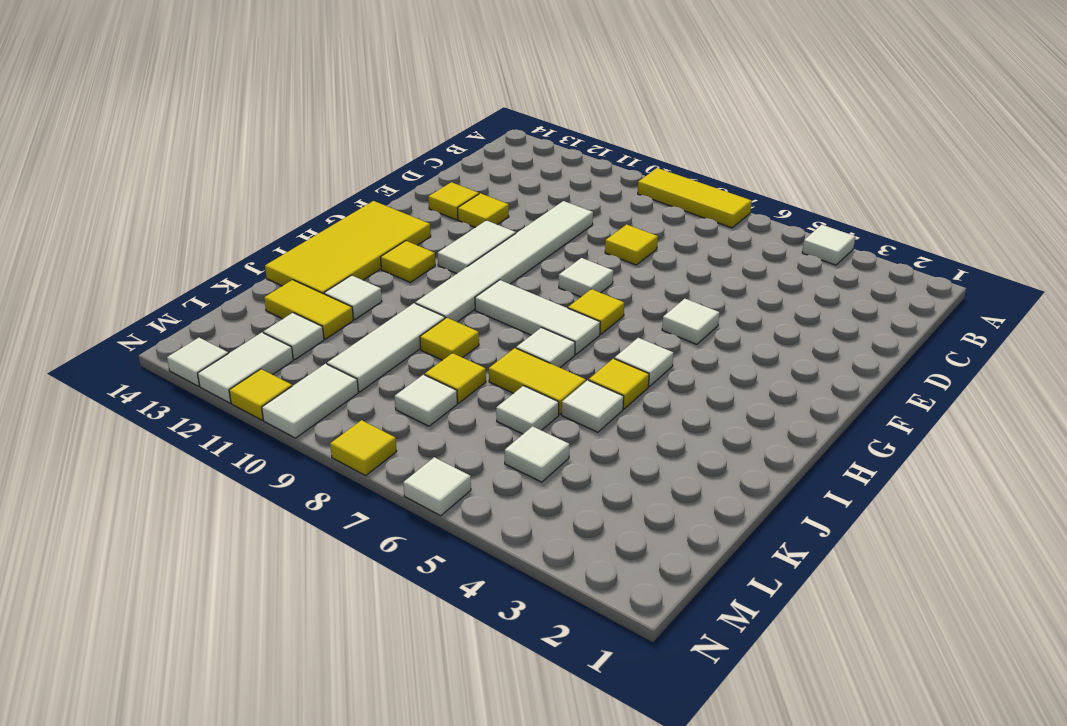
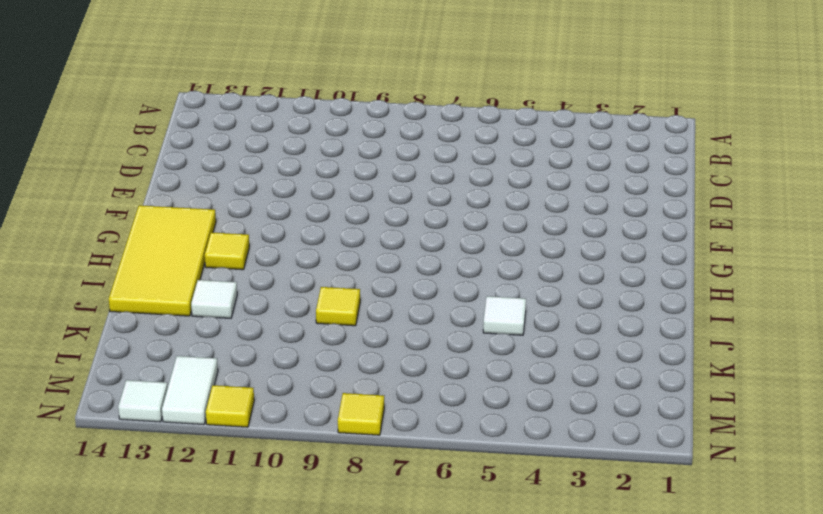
none -> white 1x1 tile [802,225,855,265]
none -> yellow 1x3 tile [638,168,752,228]
none -> yellow 1x1 tile [605,224,658,265]
none -> white 1x6 tile [415,201,593,322]

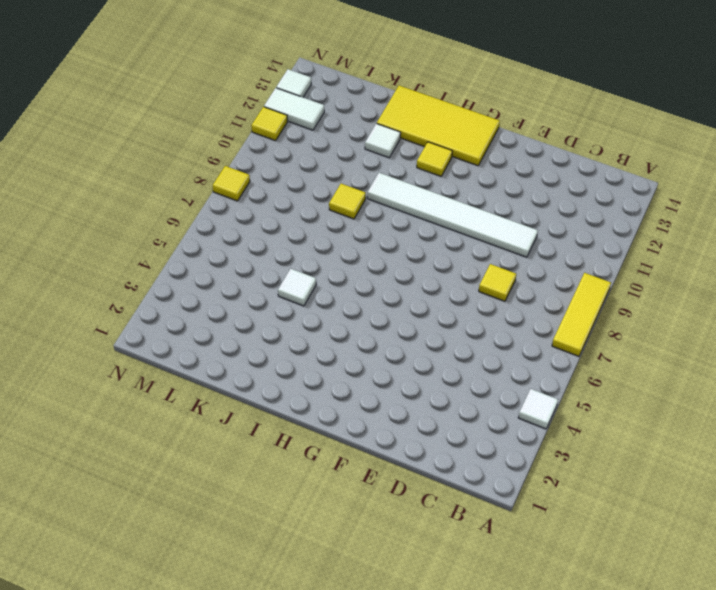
none -> yellow 1x1 tile [458,193,509,228]
none -> yellow 1x1 tile [428,182,479,220]
none -> white 1x1 tile [662,299,719,344]
none -> white 1x1 tile [559,258,613,297]

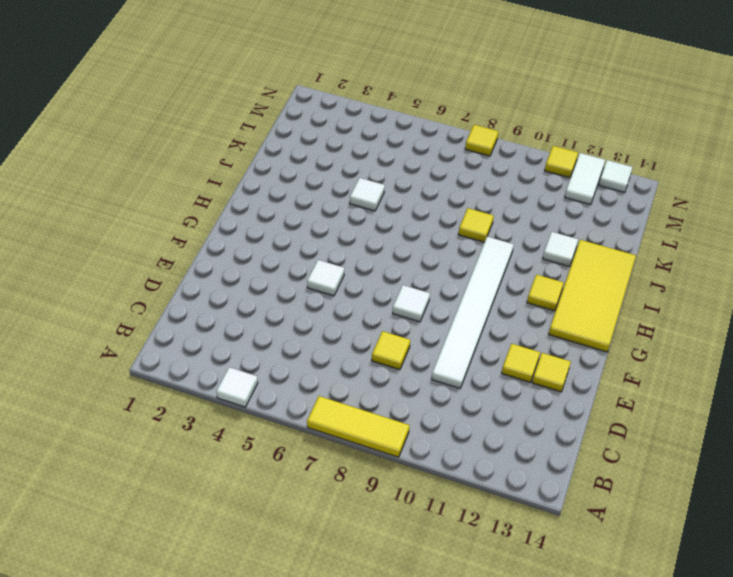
none -> white 1x2 tile [438,220,516,273]
none -> yellow 1x1 tile [568,289,624,334]
none -> white 1x1 tile [615,338,673,386]
none -> white 1x3 tile [475,280,600,355]

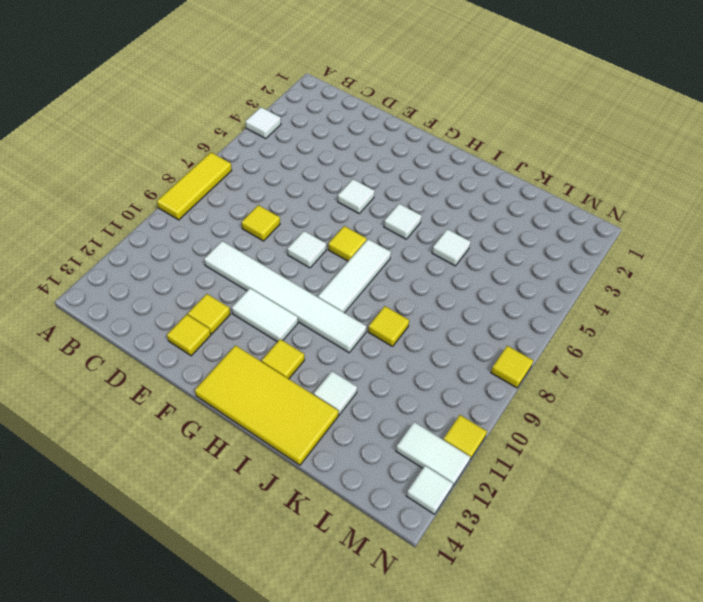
none -> yellow 1x1 tile [589,359,649,409]
none -> white 1x1 tile [516,328,575,368]
none -> yellow 1x2 tile [489,348,586,415]
none -> white 1x3 tile [327,303,445,392]

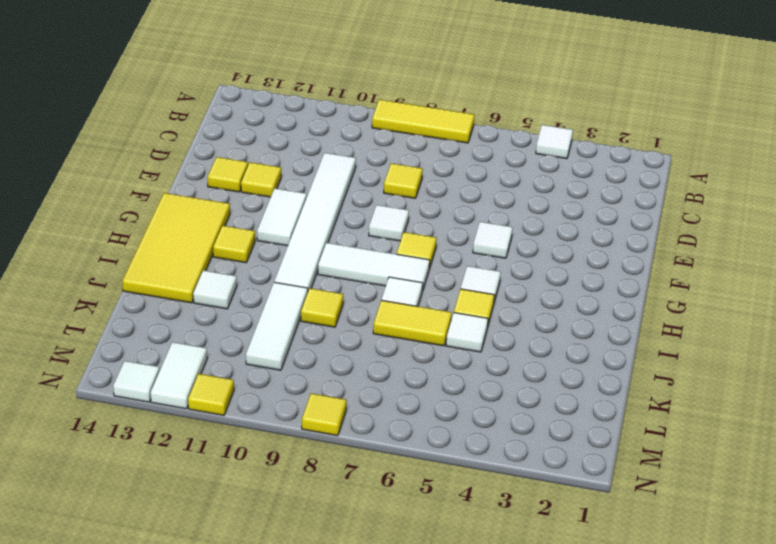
none -> white 1x1 tile [496,386,559,434]
none -> yellow 1x1 tile [425,353,486,403]
none -> yellow 1x2 tile [264,280,353,339]
none -> white 1x1 tile [505,426,569,482]

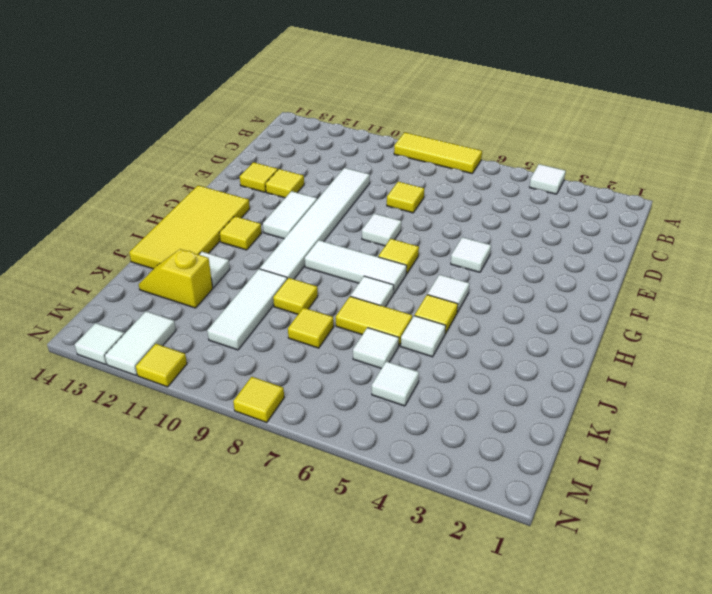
yellow 1x2 slope [139,249,213,308] -> yellow 1x2 tile [264,280,353,339]
none -> white 1x1 tile [395,375,457,426]
none -> white 1x1 tile [264,313,324,360]
none -> white 1x2 tile [262,364,358,438]
none -> white 1x1 tile [403,457,471,516]

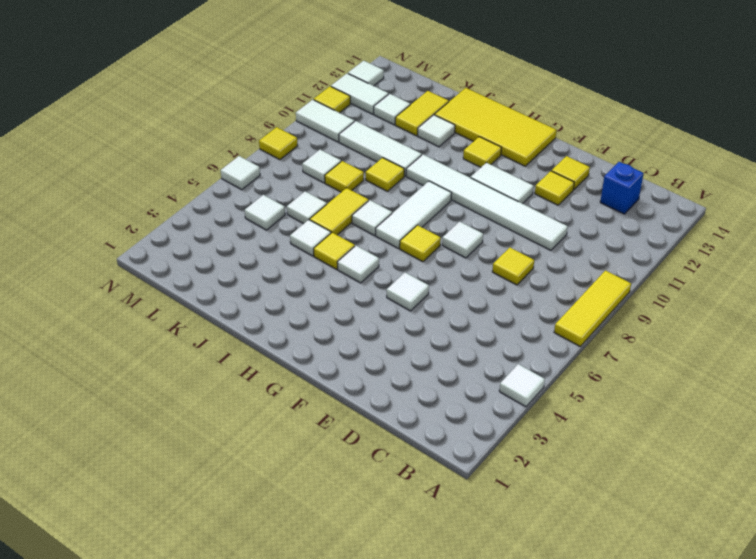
blue 1x1 brick [600,162,644,214] -> none

